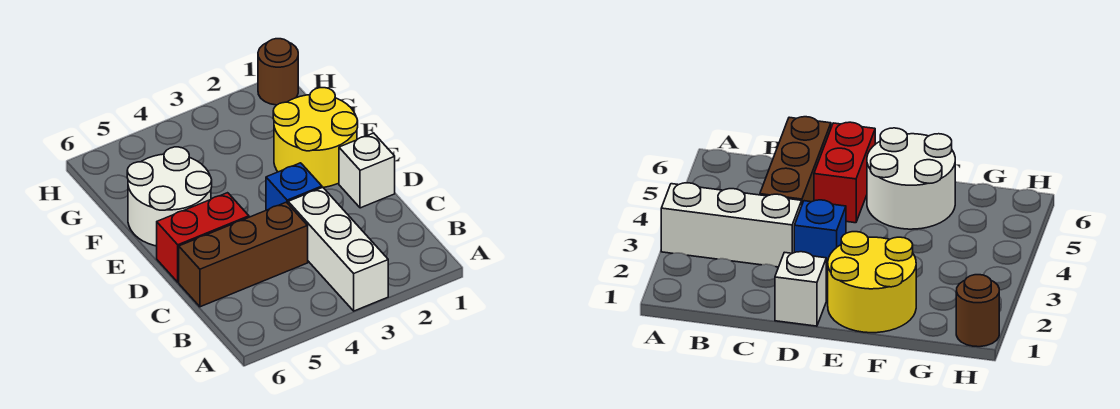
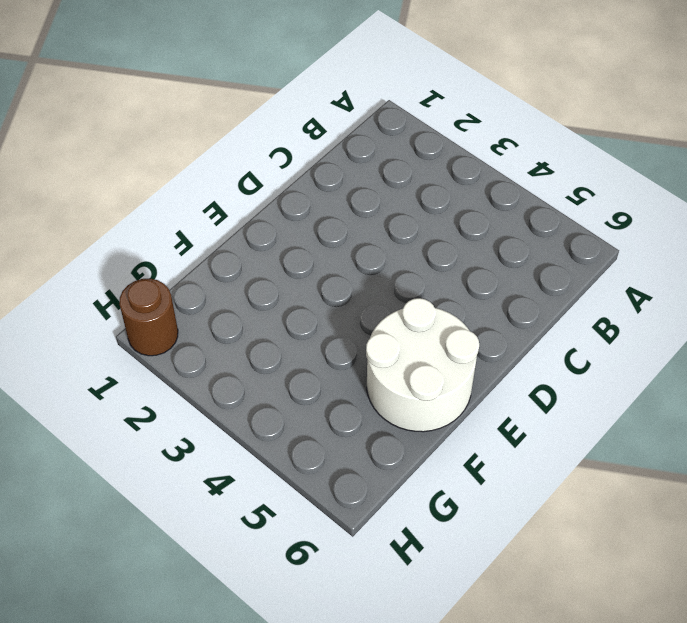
none -> white 1x3 brick [288,187,388,311]
none -> brown 1x3 brick [179,202,308,307]

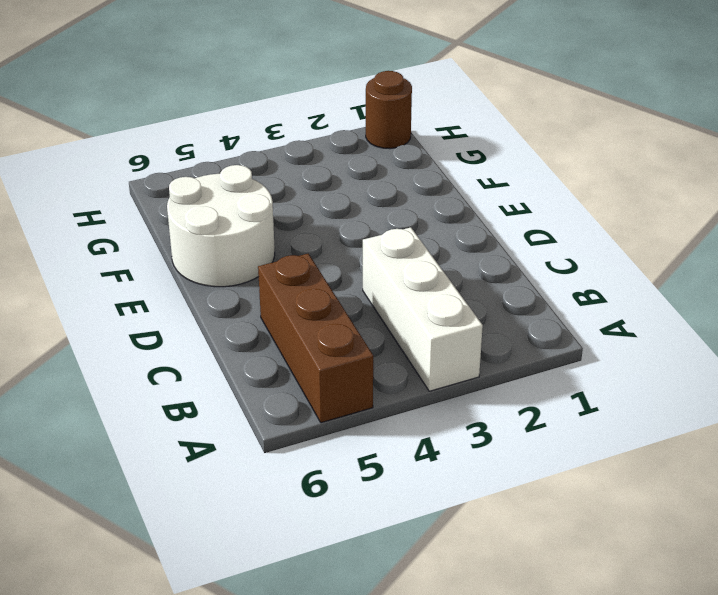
brown 1x3 brick [258,254,373,423] -> brown 1x3 brick turned to [179,202,308,307]
none -> white 1x1 brick [339,133,395,208]
none -> blue 1x1 brick [266,163,322,210]

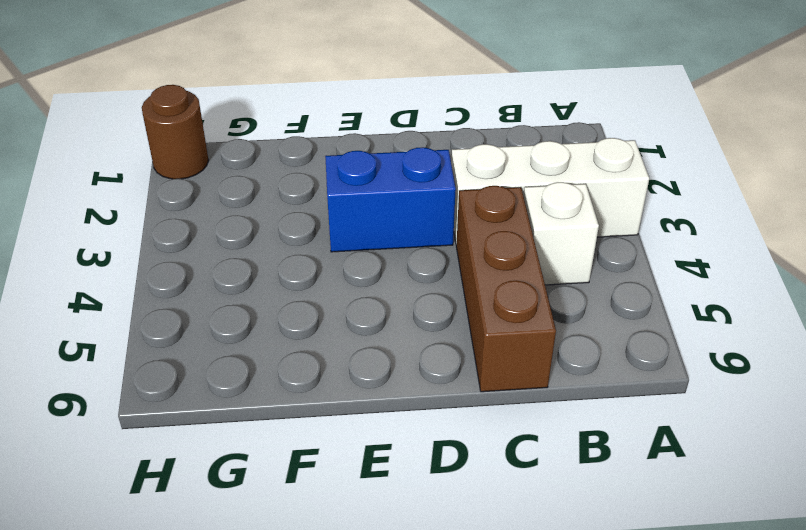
white 1x1 brick [523,182,599,285] -> white 1x1 brick moved to [339,133,395,208]
blue 1x2 brick [325,147,456,252] -> blue 1x1 brick [266,163,322,210]
none -> red 1x2 brick [157,193,249,282]
none -> yellow 2x2 round brick [273,88,358,187]

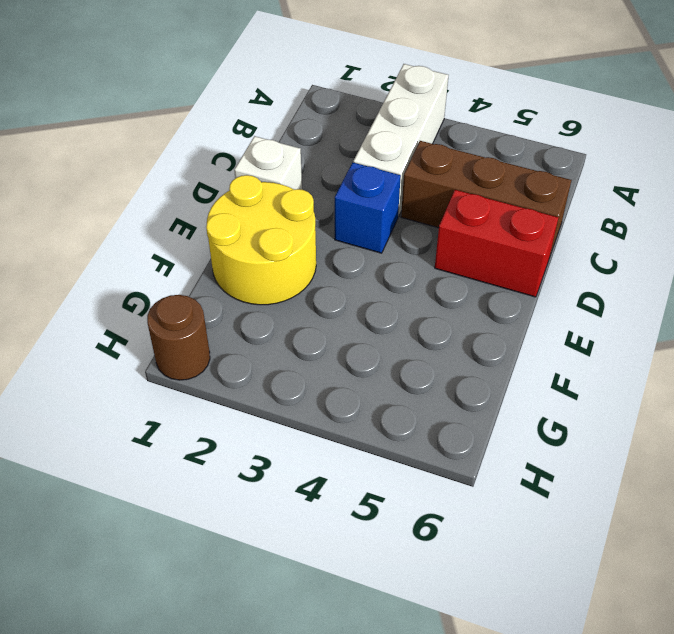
none -> white 2x2 round brick [127,147,212,246]

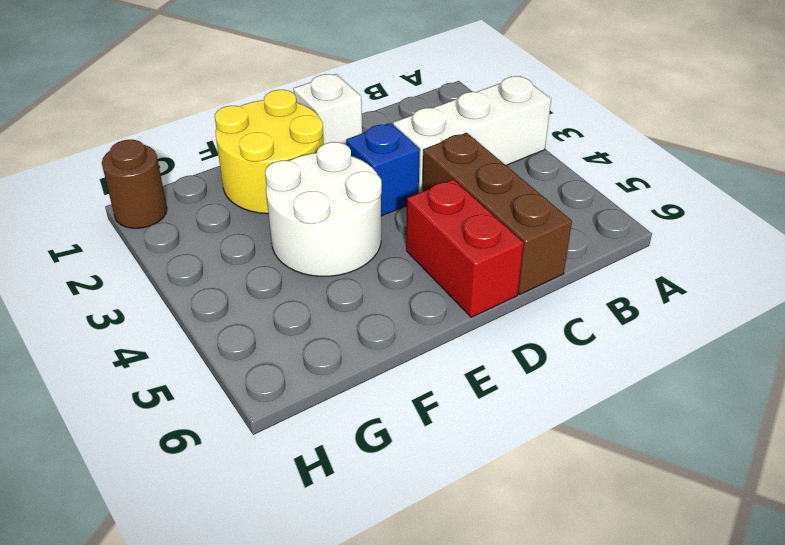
white 2x2 round brick [265,142,382,276] -> white 2x2 round brick moved to [127,147,212,246]

